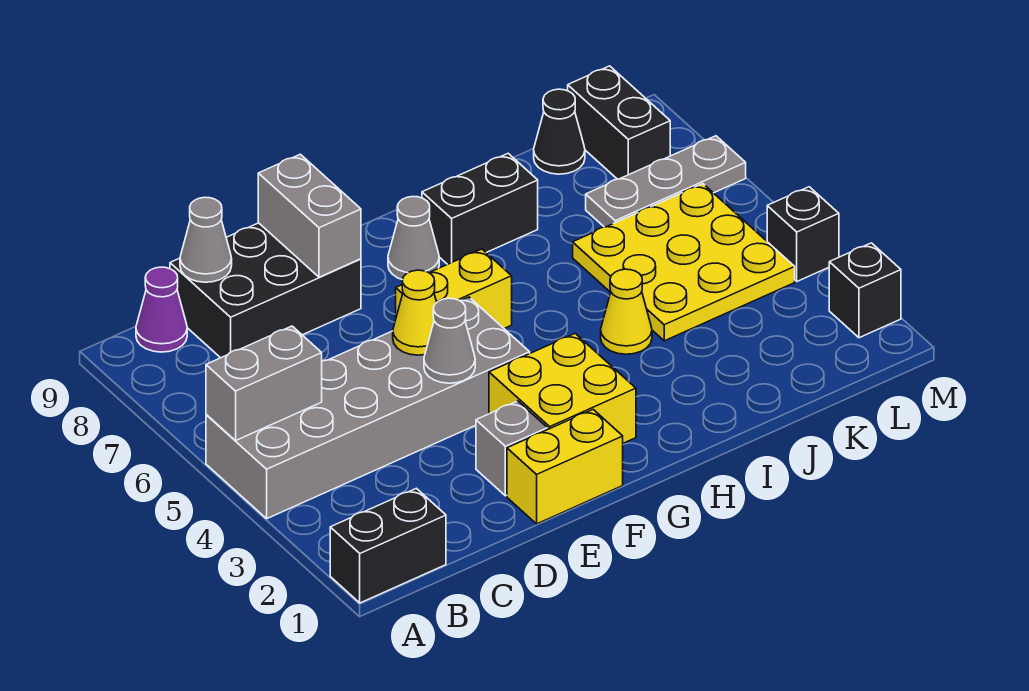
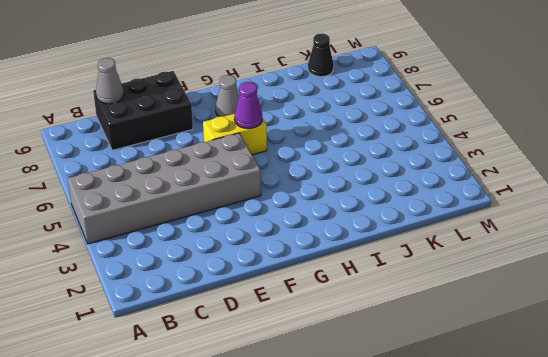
purple 1x1 cone [234,82,262,129] -> purple 1x1 cone moved to [136,267,187,352]
none -> black 1x2 brick [330,488,446,603]
none -> yellow 1x2 brick [507,410,623,524]
none -> grey 1x1 brick [476,401,548,496]

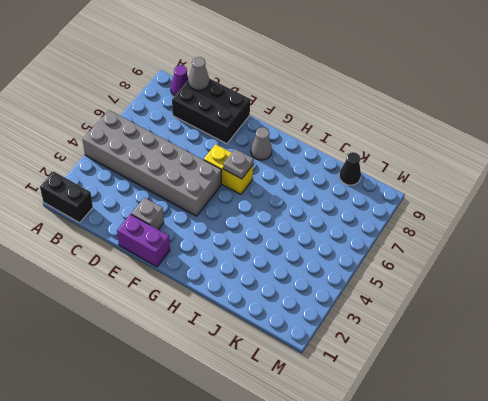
purple 1x2 brick [117,214,170,267] -> yellow 1x2 brick [507,410,623,524]
grey 1x1 plate [223,149,254,179] -> none
none -> yellow 2x2 brick [489,334,636,443]
none -> black 1x2 brick [422,154,538,264]
none -> yellow 1x1 cone [601,269,652,354]

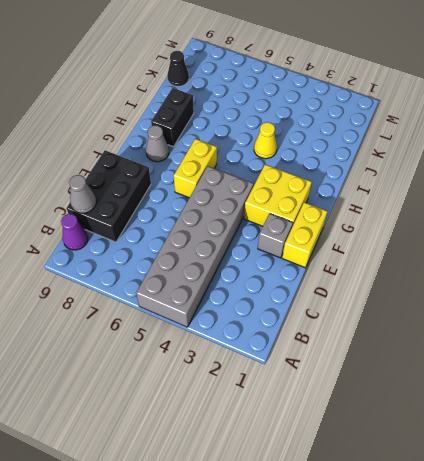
none -> black 1x2 brick [330,488,446,603]
none -> yellow 3x3 plate [573,184,795,341]
none -> grey 1x3 plate [586,136,746,227]

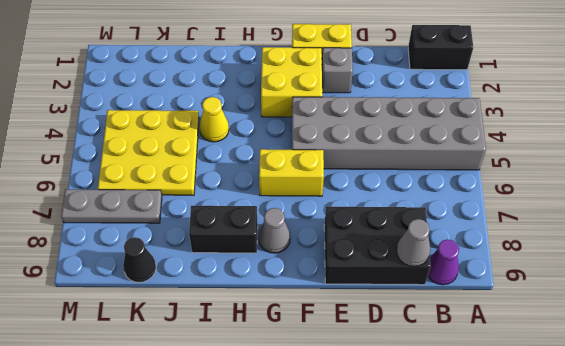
none -> black 1x2 brick [568,66,670,179]
none -> black 1x1 brick [829,243,901,338]
none -> black 1x1 brick [767,187,839,281]

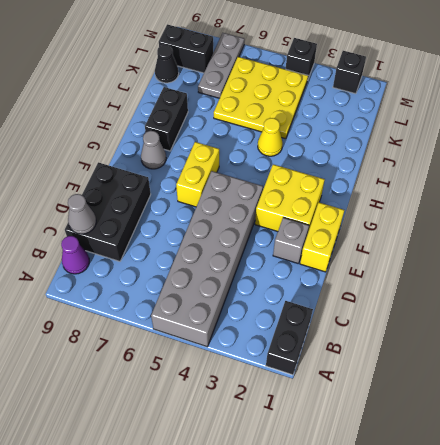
none -> grey 1x2 brick [206,326,322,440]
none -> grey 1x1 cone [424,298,475,383]
none -> yellow 1x1 cone [393,270,437,355]

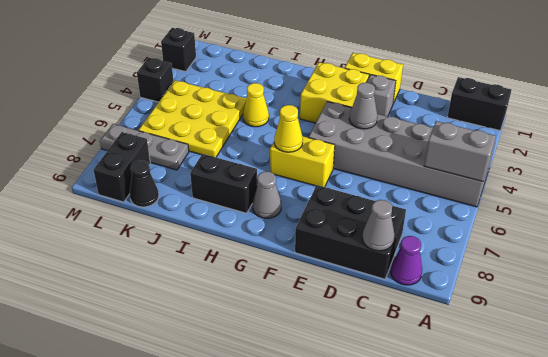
yellow 1x1 cone [274,105,303,152] -> yellow 1x1 cone moved to [393,270,437,355]
none -> grey 1x2 brick [258,154,361,277]

